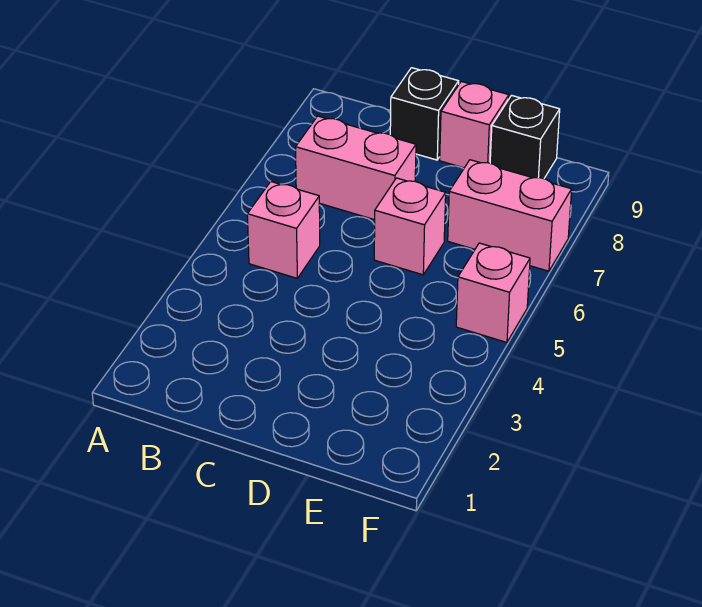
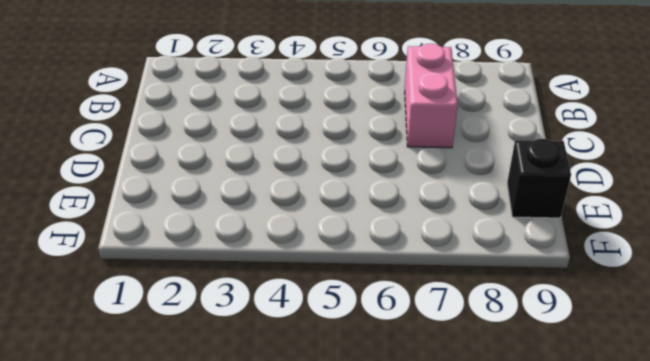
none -> pink 1x1 brick [247,182,320,278]
none -> black 1x1 brick [390,68,459,160]

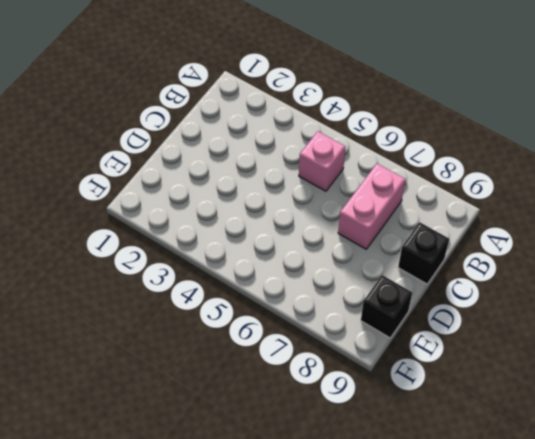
none -> pink 1x1 brick [374,178,446,275]
none -> pink 1x1 brick [440,81,509,168]

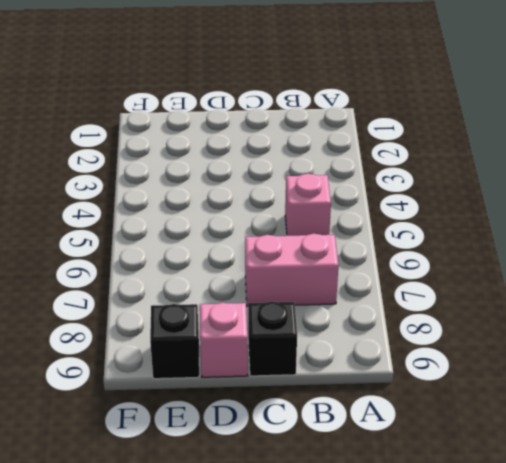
none -> pink 1x1 brick [374,178,446,275]
none -> pink 1x2 brick [448,160,572,271]

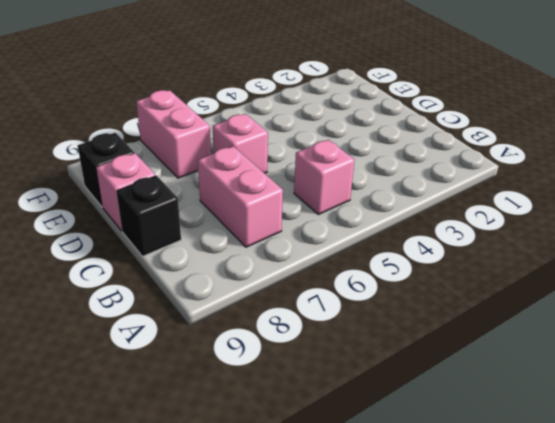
none -> pink 1x1 brick [456,243,530,342]

